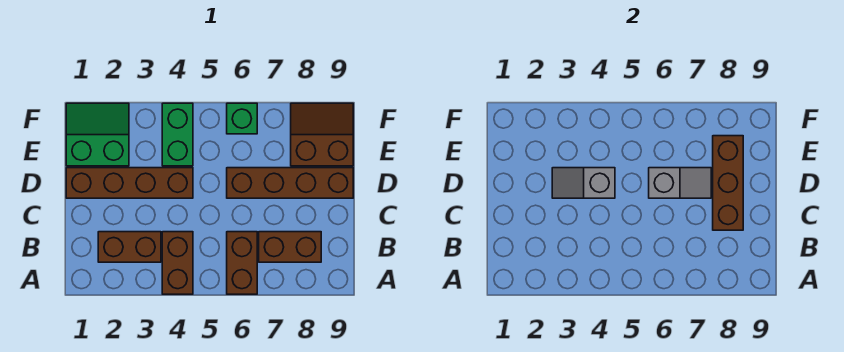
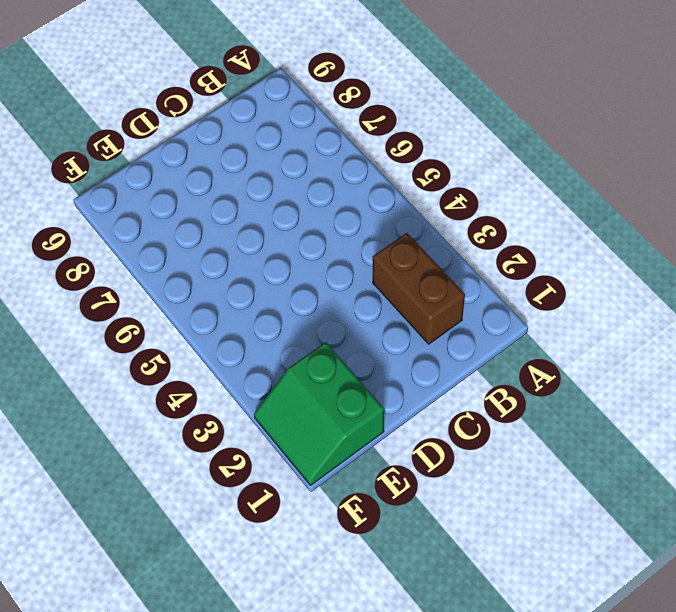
none -> brown 1x2 brick [162,232,193,294]
none -> brown 1x2 brick [227,232,257,294]
none -> brown 1x2 brick [259,232,321,262]

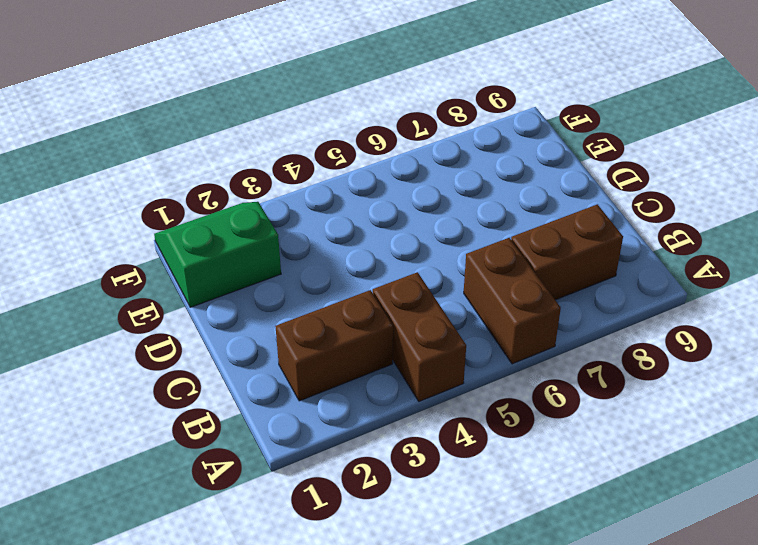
none -> brown 1x4 brick [66,168,193,198]
none -> brown 1x4 brick [227,168,353,198]
none -> green 1x2 brick [162,103,193,166]

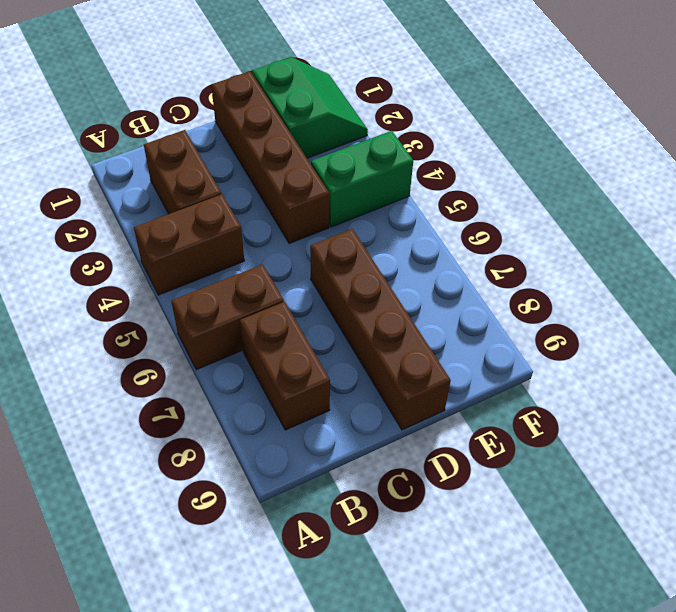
none -> brown 2x2 slope [291,103,353,166]
none -> green 1x1 brick [227,103,257,134]
none -> brown 1x3 brick [713,136,743,230]

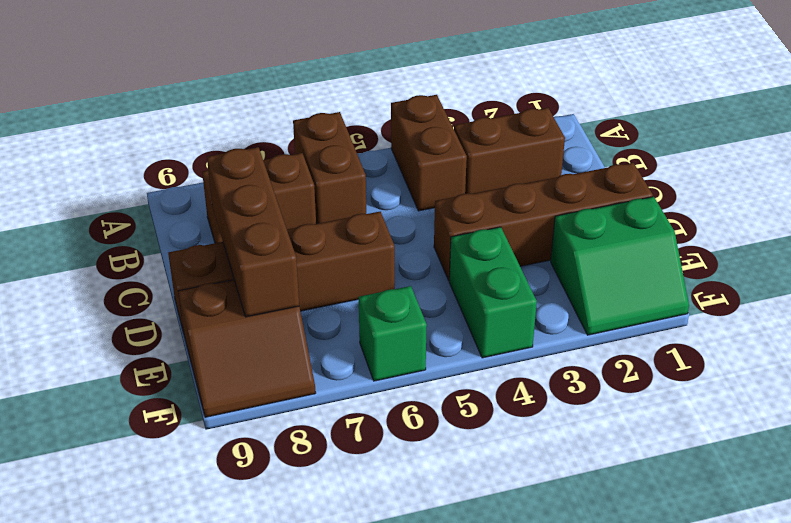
none -> grey 1x2 slope [552,168,615,198]
none -> grey 1x2 slope [649,168,711,198]

